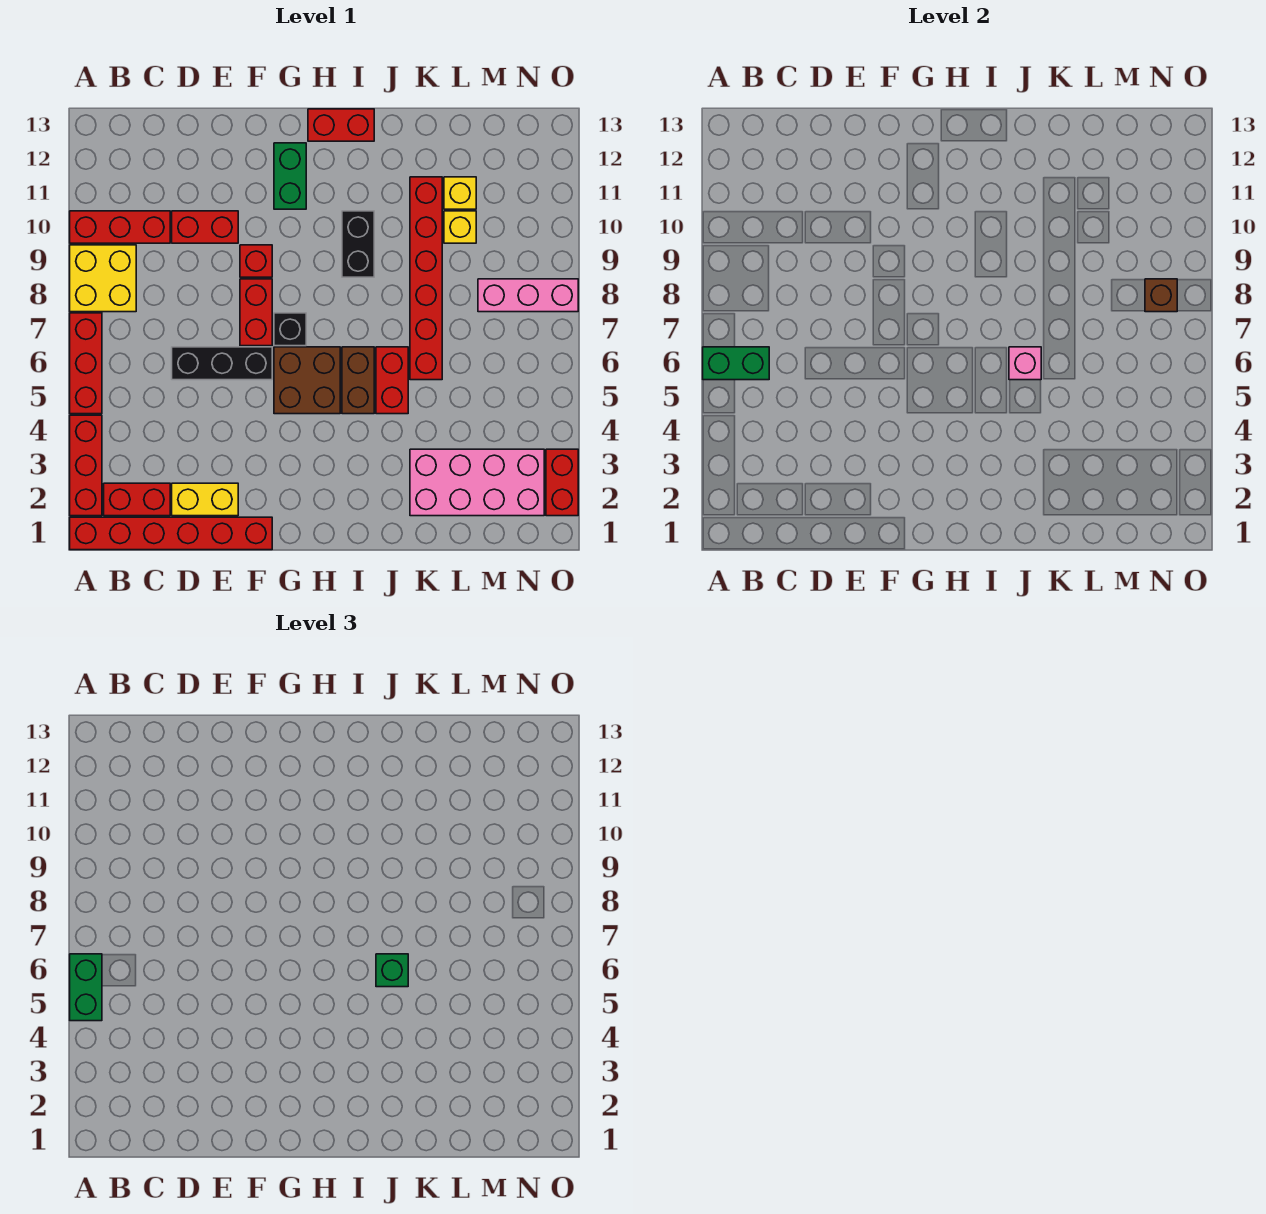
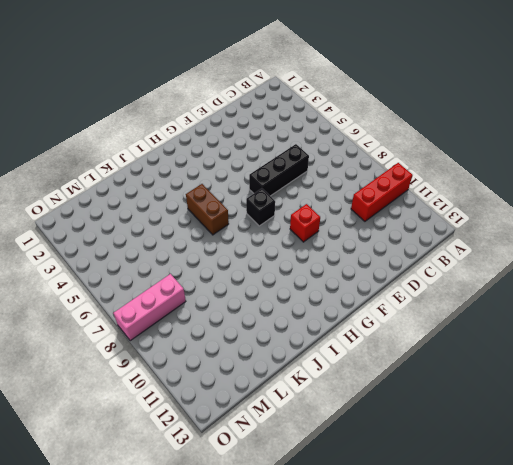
none -> red 1x6 brick [70,517,272,550]
none -> red 1x3 brick [70,415,102,516]
none -> red 1x3 brick [70,313,102,414]

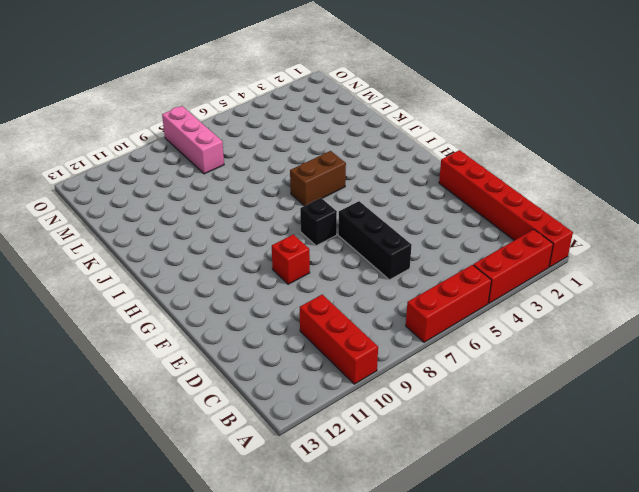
none -> yellow 2x2 brick [70,245,136,312]
none -> red 1x2 brick [104,483,170,516]
none -> yellow 1x2 brick [172,483,238,516]

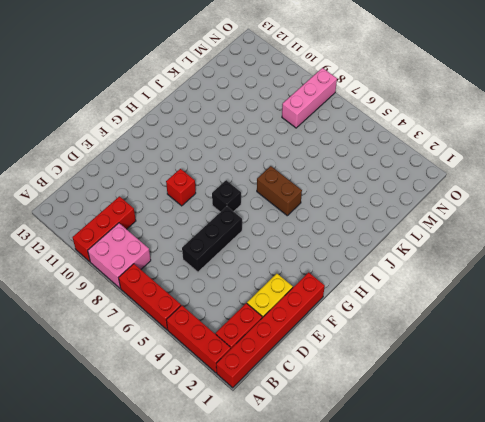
pink 2x2 brick [88,223,151,288] -> yellow 2x2 brick [70,245,136,312]
none -> red 1x2 brick [172,211,238,243]
none -> red 1x2 brick [240,279,272,346]
none -> brown 2x2 brick [274,347,340,414]

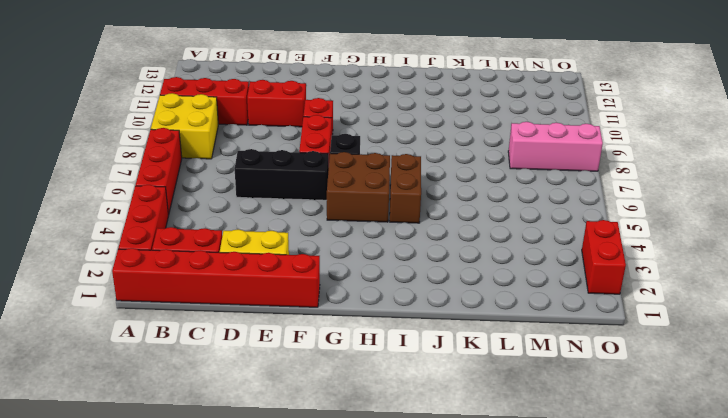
none -> green 1x2 brick [274,143,306,209]
none -> red 1x2 brick [308,109,374,141]
none -> black 1x2 brick [342,211,374,277]

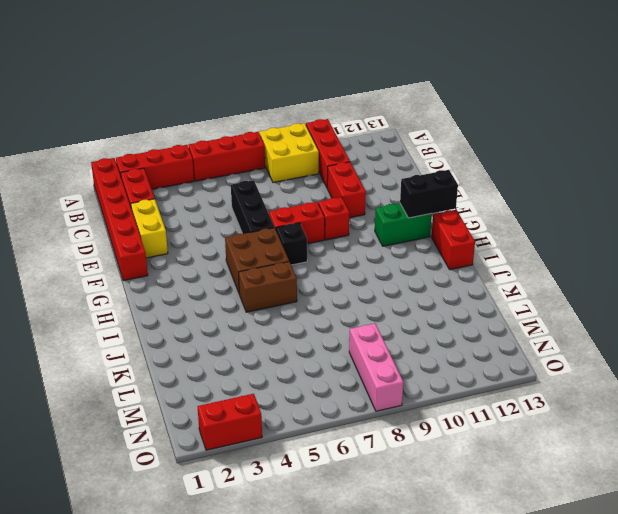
black 1x2 brick [400,170,458,218] -> black 1x2 brick moved to [342,211,374,277]
none -> red 1x2 brick [376,347,408,414]
none -> pink 2x4 brick [410,449,544,516]
none -> red 1x6 brick [410,177,442,380]

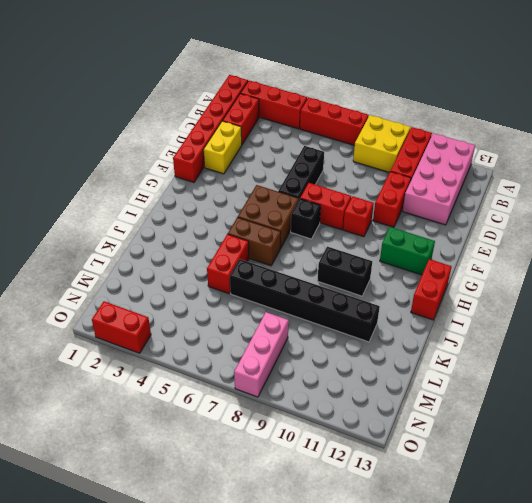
pink 2x4 brick [403,133,475,225] -> pink 2x4 brick moved to [410,449,544,516]
red 1x2 brick [207,234,249,293] -> red 1x2 brick turned to [376,347,408,414]
black 1x6 brick [230,259,380,342] -> red 1x6 brick [410,177,442,380]
none -> yellow 1x1 brick [444,211,476,243]
none -> yellow 1x1 brick [444,177,476,209]
none -> green 1x2 brick [703,347,769,380]

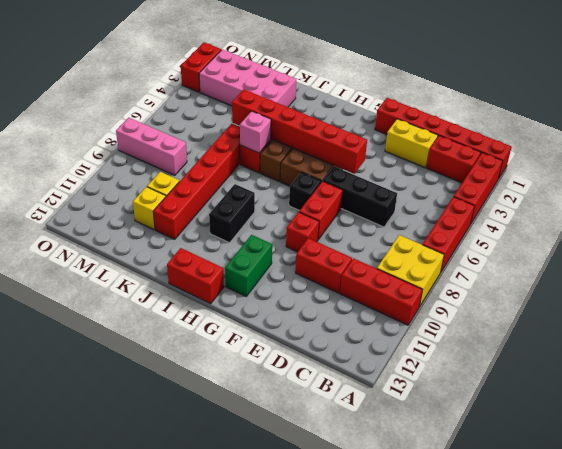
red 1x6 brick [232,89,367,174] -> none
none -> green 1x2 brick [703,347,769,380]
none -> brown 1x1 brick [1145,279,1177,312]
none -> green 1x2 brick [70,954,102,1021]

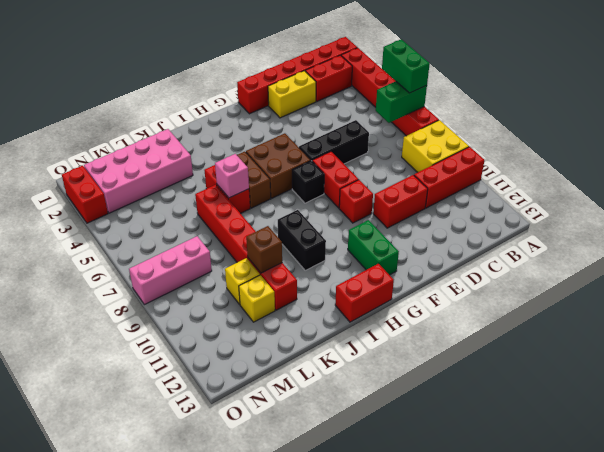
brown 1x1 brick [246,226,282,273] -> brown 1x1 brick moved to [1145,279,1177,312]
none -> green 1x1 brick [376,954,408,987]

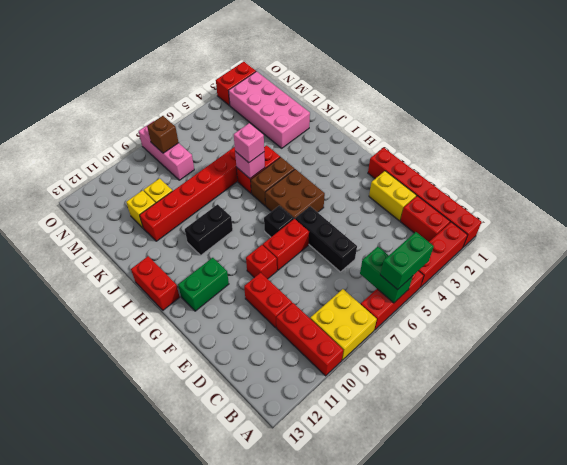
pink 1x1 brick [234,123,264,163] -> green 1x1 brick [376,954,408,987]

